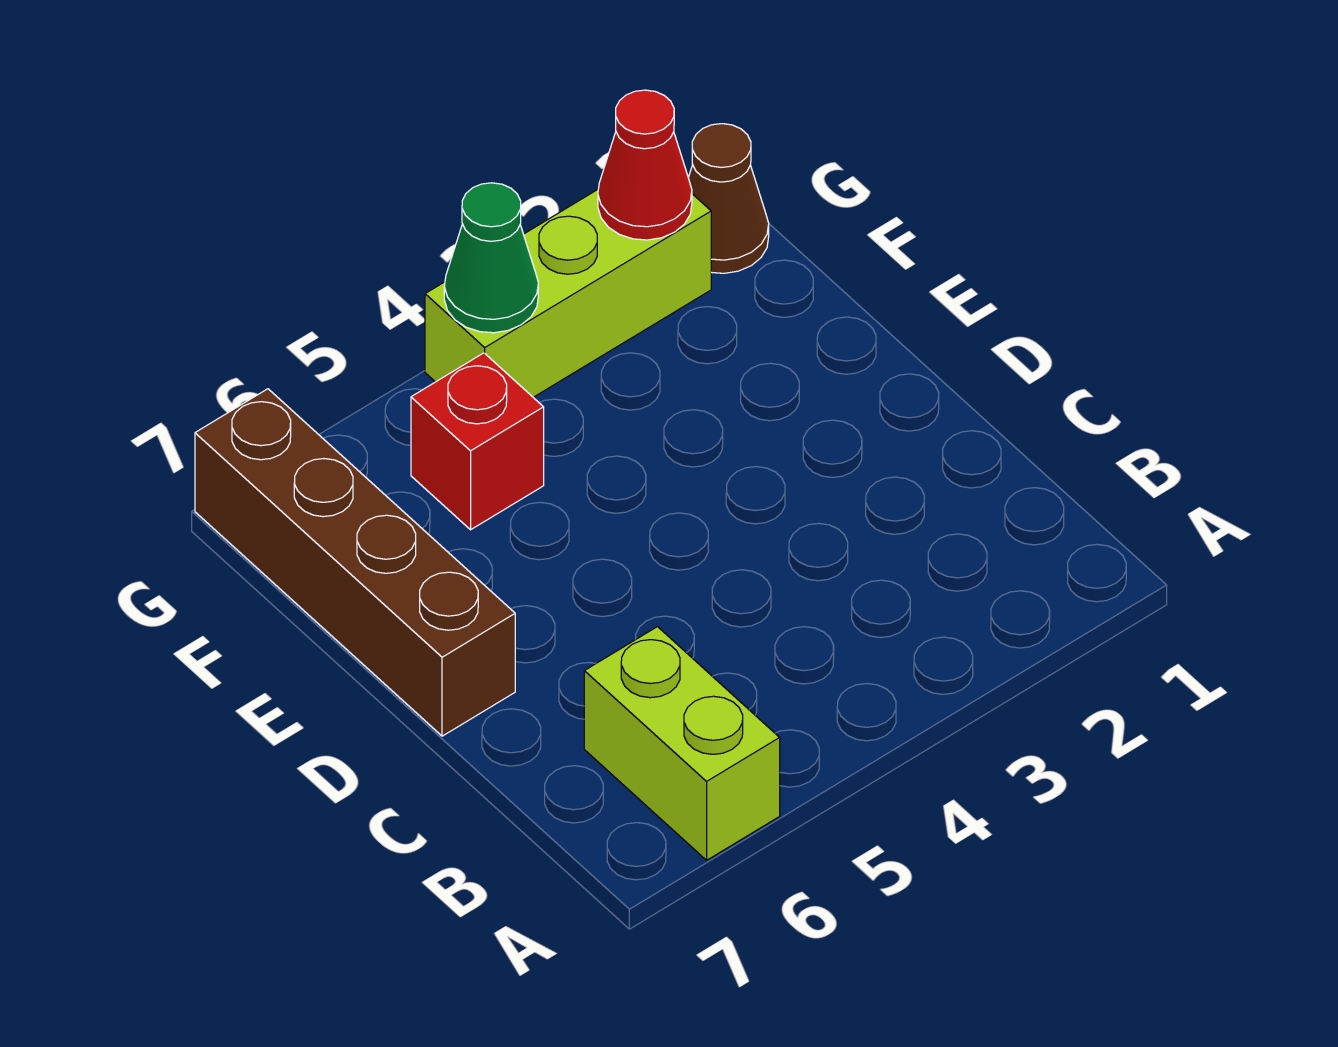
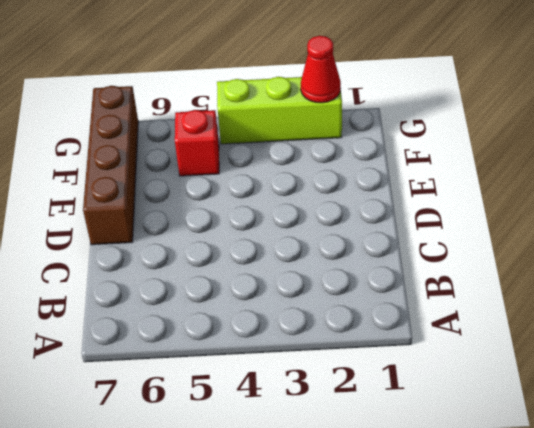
none -> lime 1x2 brick [584,627,780,860]
none -> brown 1x1 cone [688,124,769,273]

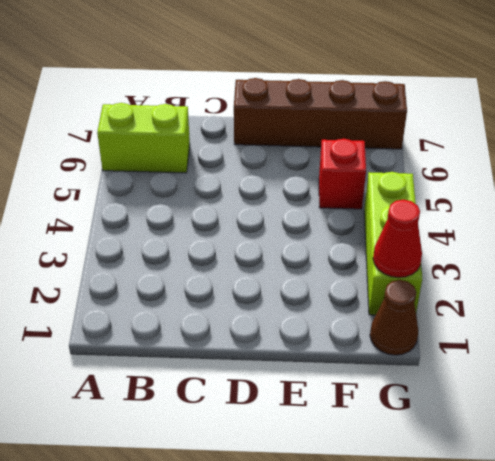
none -> green 1x1 cone [444,183,538,333]

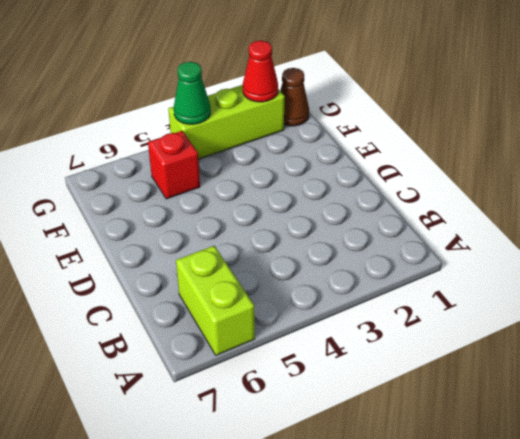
none -> brown 1x4 brick [195,389,515,736]

